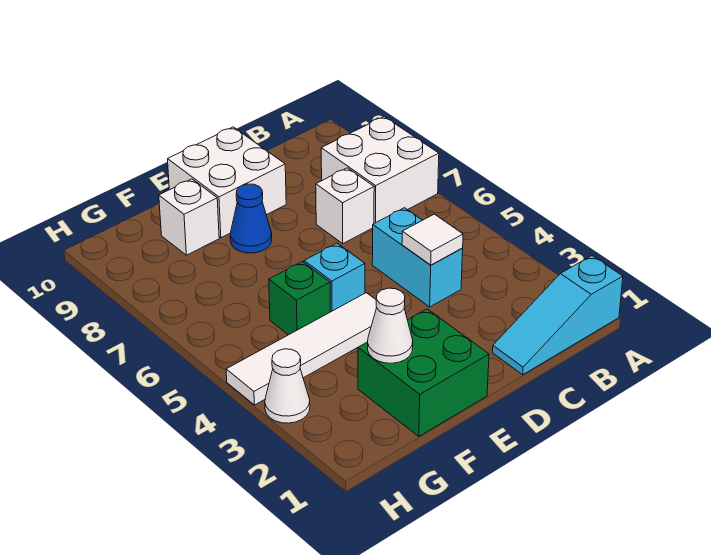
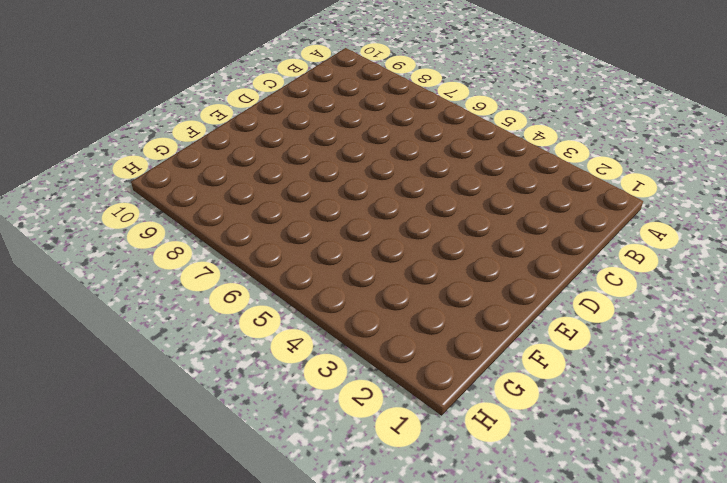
none -> cyan 1x3 slope [493,256,623,375]
none -> white 2x2 brick [321,117,439,223]
none -> cyan 1x2 brick [372,208,463,307]

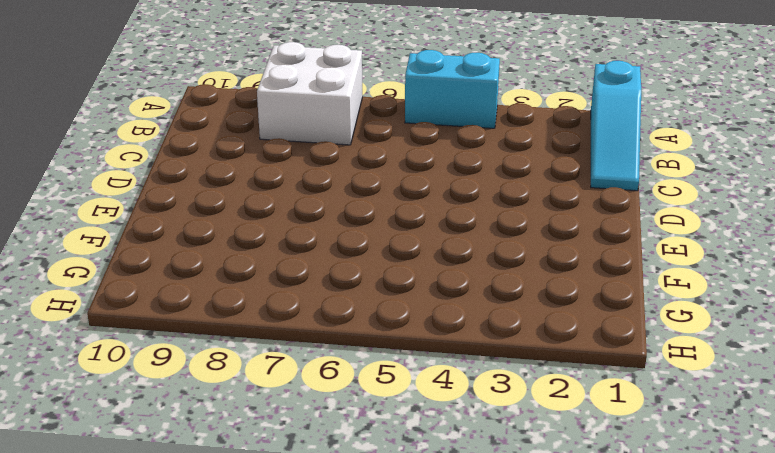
cyan 1x2 brick [405,50,500,128] -> cyan 1x2 brick moved to [372,208,463,307]
none -> white 1x1 brick [316,168,374,243]
none -> white 2x2 brick [168,127,286,238]
none -> green 2x2 brick [358,309,489,437]

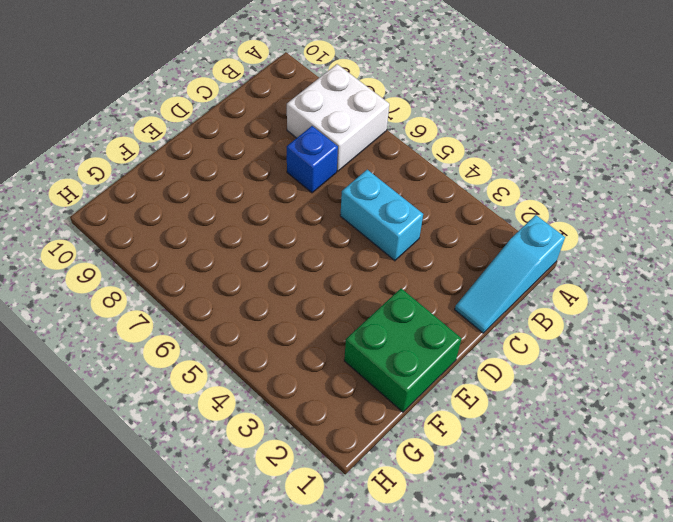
blue 1x1 brick [287,126,338,193] -> white 1x1 brick [316,168,374,243]
none -> white 2x2 brick [168,127,286,238]
none -> white 1x4 tile [226,293,377,405]
none -> cyan 1x1 brick [304,243,365,312]

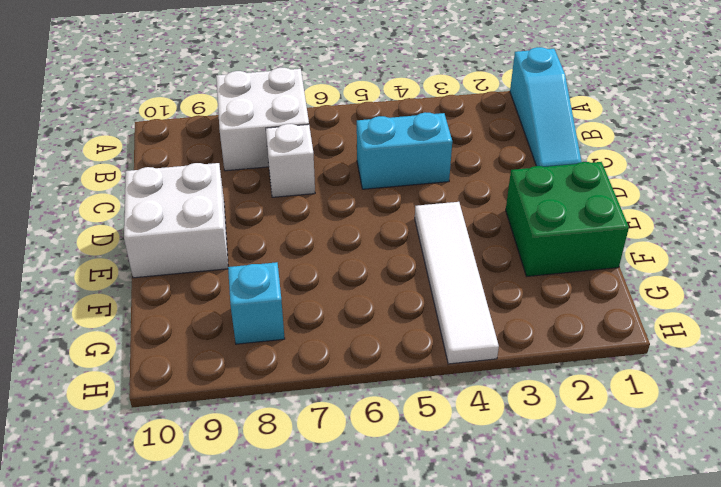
cyan 1x1 brick [228,262,285,344] -> cyan 1x1 brick moved to [304,243,365,312]
none -> blue 1x1 cone [230,184,272,253]
none -> green 1x1 brick [269,262,330,335]
none -> white 1x1 brick [159,179,219,255]

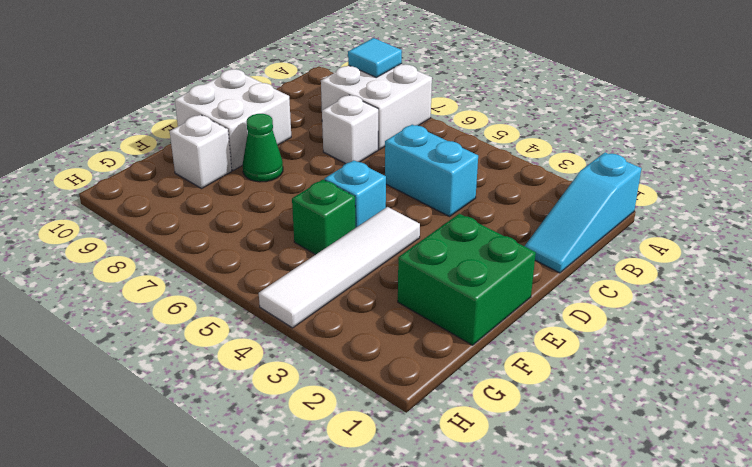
cyan 1x1 tile [348,38,402,77] -> none
green 1x1 cone [243,114,283,182] -> blue 1x1 cone [230,184,272,253]
none -> white 1x1 cone [265,349,310,423]
none -> white 1x1 tile [402,214,463,265]
none -> white 1x1 cone [368,288,413,363]

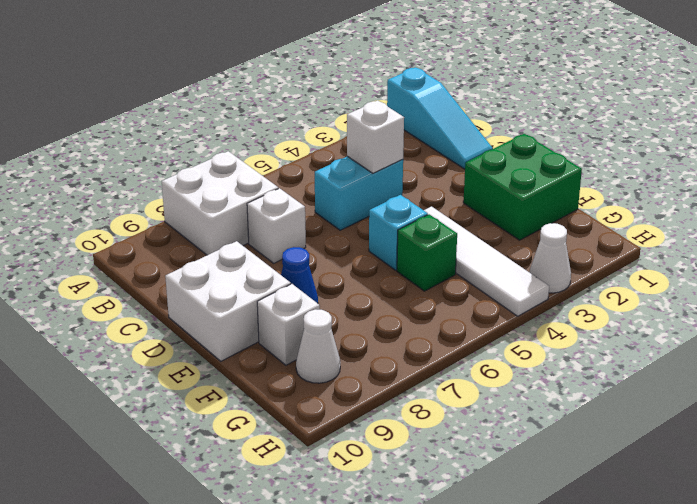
white 1x1 brick [347,100,404,173] -> white 1x1 tile [402,214,463,265]
white 1x1 cone [296,309,340,383] -> white 1x1 cone moved to [368,288,413,363]

